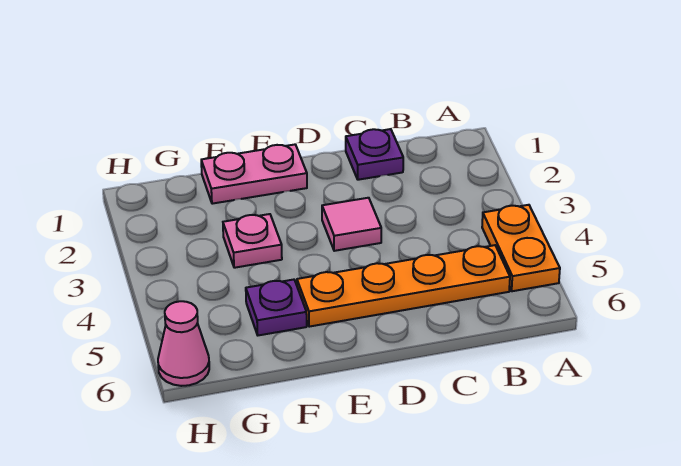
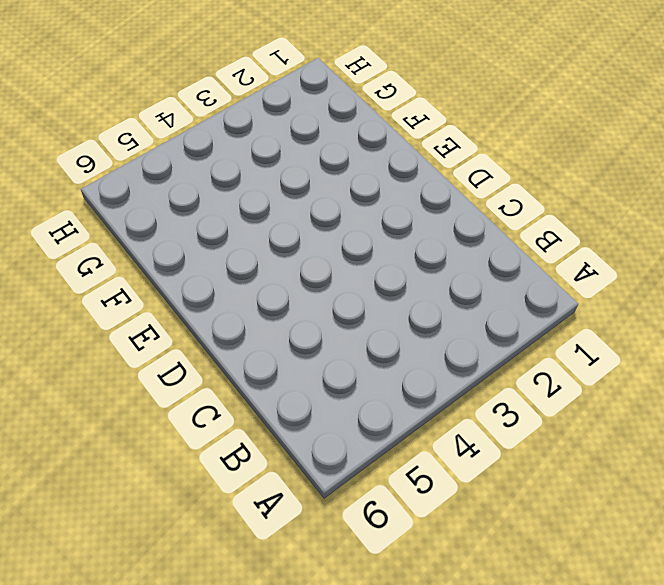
none -> orange 1x2 plate [482,205,560,291]
none -> orange 1x4 plate [297,245,510,327]

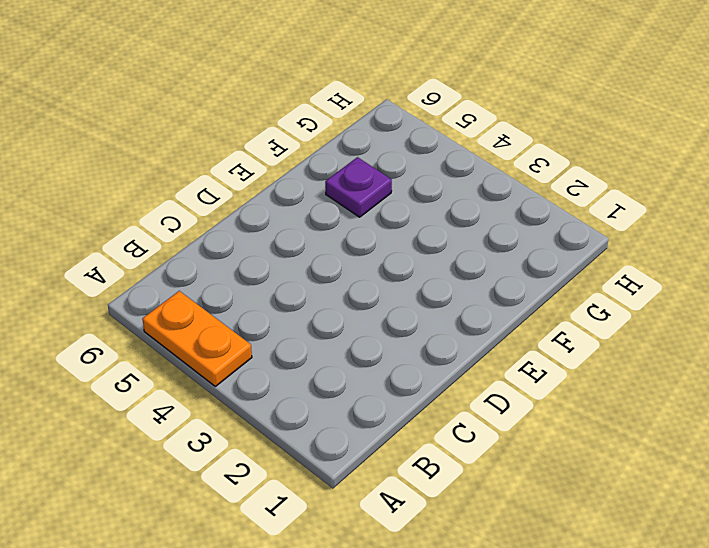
none -> orange 1x4 plate [297,245,510,327]
none -> purple 1x1 plate [346,129,403,180]

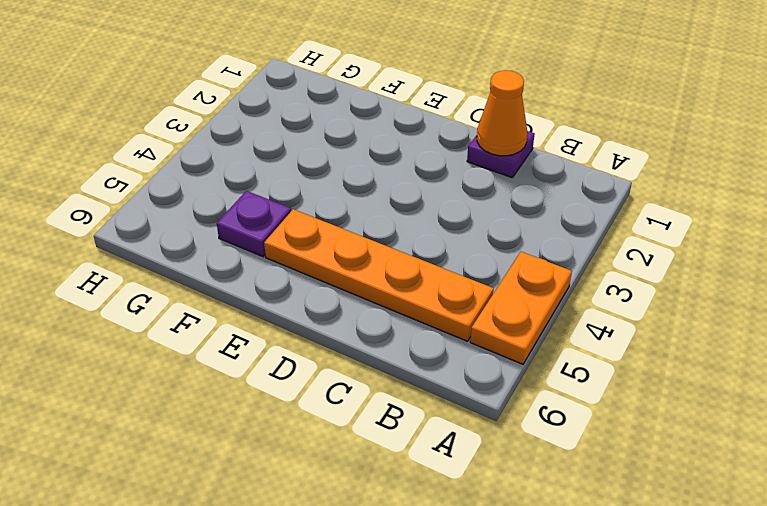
orange 1x1 cone [477,70,528,156] -> none
none -> pink 1x1 tile [322,198,381,251]
none -> pink 1x2 plate [201,145,307,204]

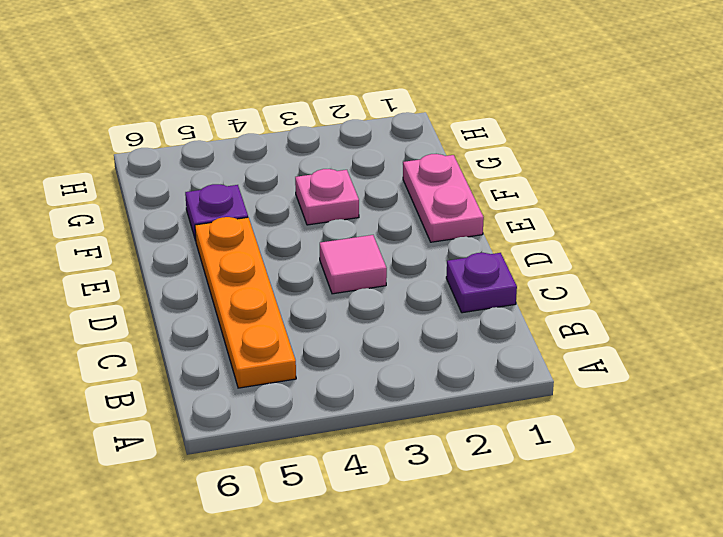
none -> orange 1x2 plate [482,205,560,291]
none -> pink 1x1 cone [158,301,209,386]

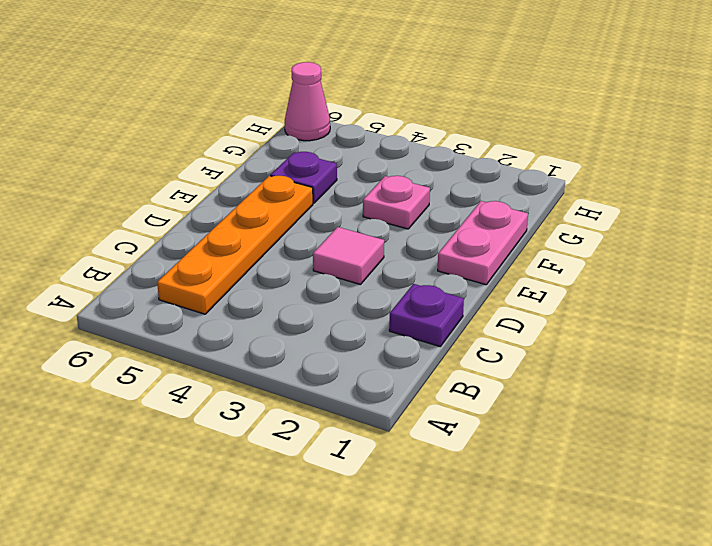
none -> orange 1x2 plate [482,205,560,291]

